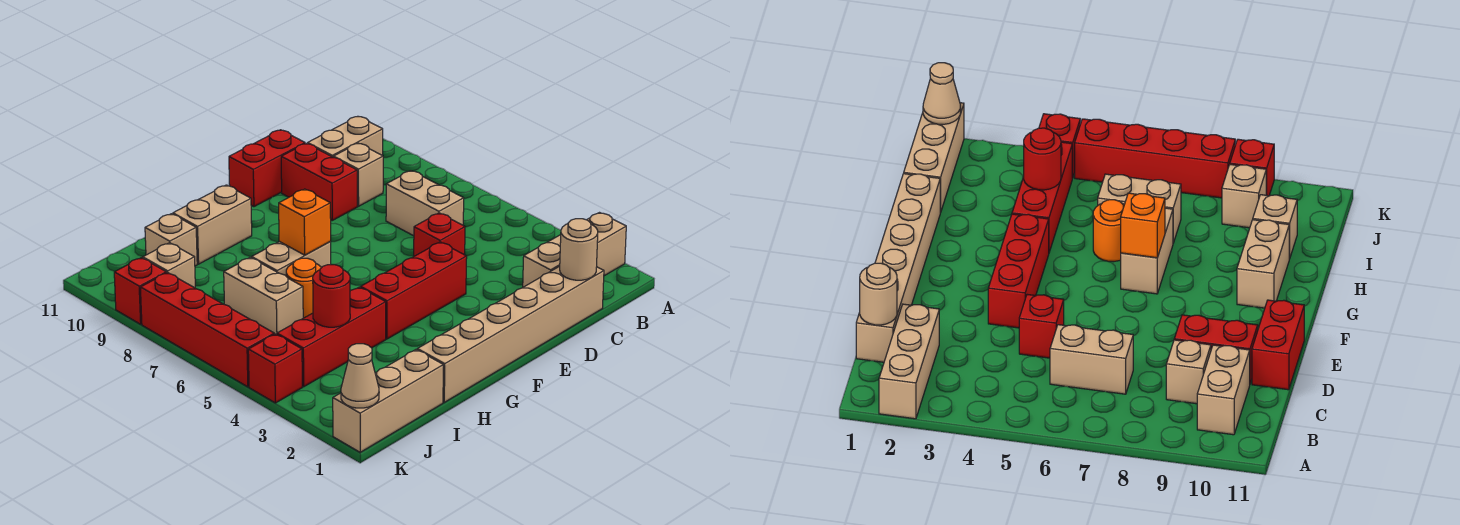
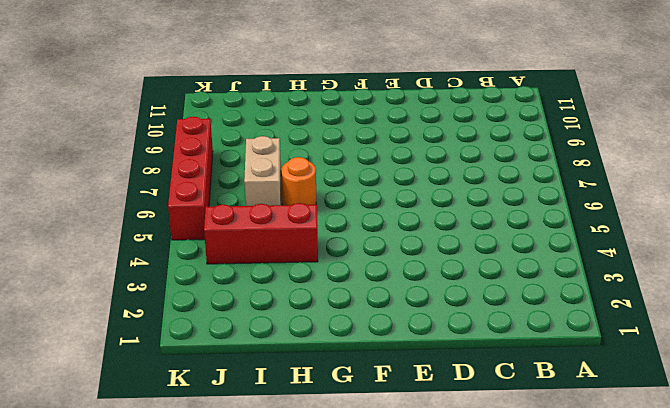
none -> tan 1x3 brick [523,213,626,287]
none -> tan 1x2 brick [308,117,383,157]
none -> tan 1x6 brick [417,266,604,402]

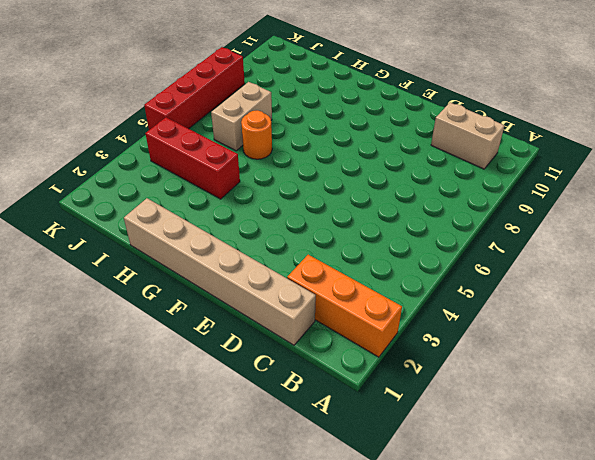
orange 1x3 brick [287,255,402,357] -> tan 1x3 brick [523,213,626,287]
none -> tan 1x2 brick [386,171,464,236]
none -> tan 1x1 brick [333,143,383,206]
none -> red 1x1 brick [414,213,465,256]

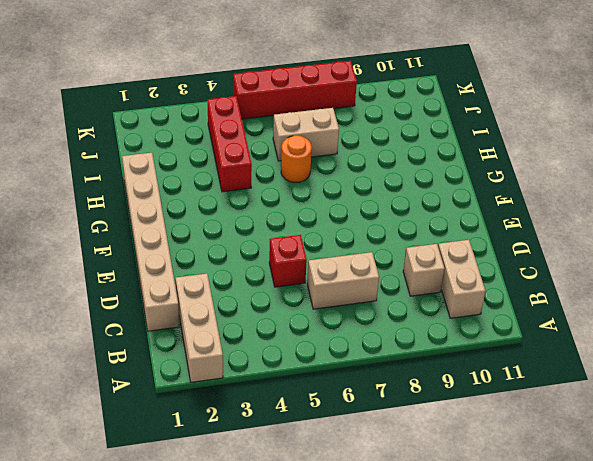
none -> red 1x2 brick [281,143,357,220]
none -> red 1x2 brick [229,130,305,207]
none -> red 1x3 brick [361,242,467,339]

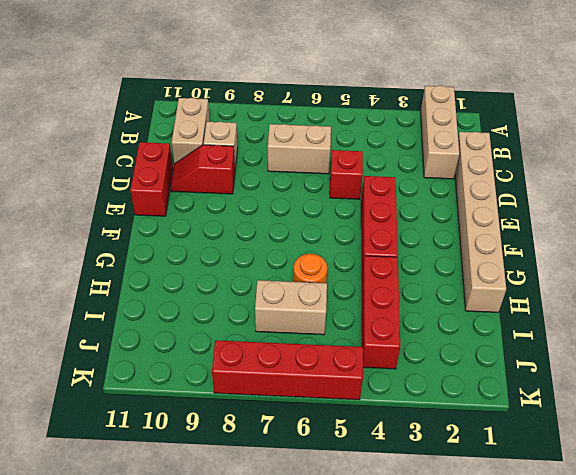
red 1x2 slope [170,145,235,194] -> red 1x2 brick [281,143,357,220]
none -> tan 1x2 brick [252,241,331,276]
none -> tan 1x2 brick [173,185,252,264]
none -> tan 1x3 brick [333,350,443,452]

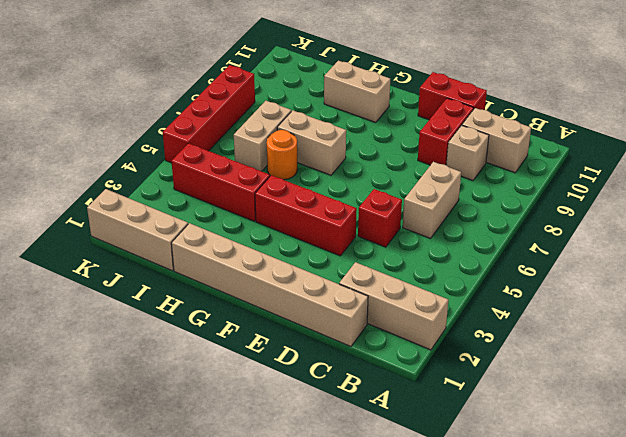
none -> tan 1x1 brick [145,214,197,266]
none -> tan 1x1 brick [143,243,195,288]
none -> red 1x1 brick [248,334,302,403]

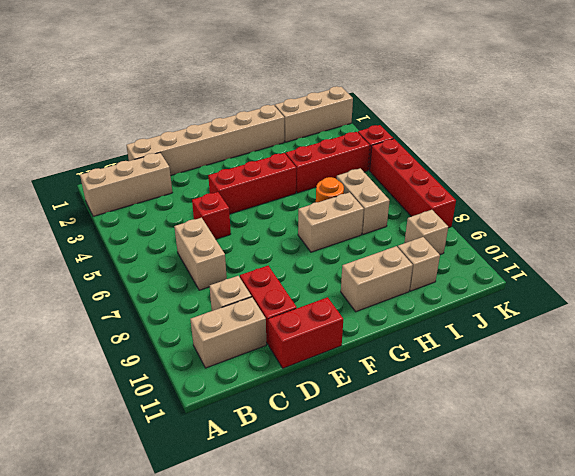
none -> red 1x1 brick [114,258,166,324]
none -> tan 1x1 round brick [560,219,598,280]
none -> orange 1x1 brick [279,189,331,255]

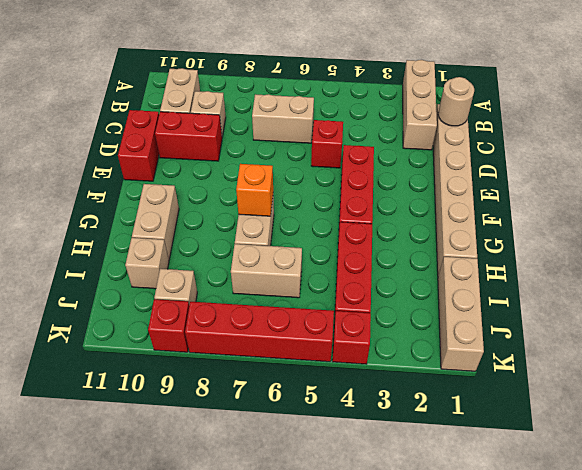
none -> orange 1x1 round brick [286,258,321,318]
none -> red 1x1 round brick [313,265,350,327]
none -> tan 1x1 cone [341,344,379,408]

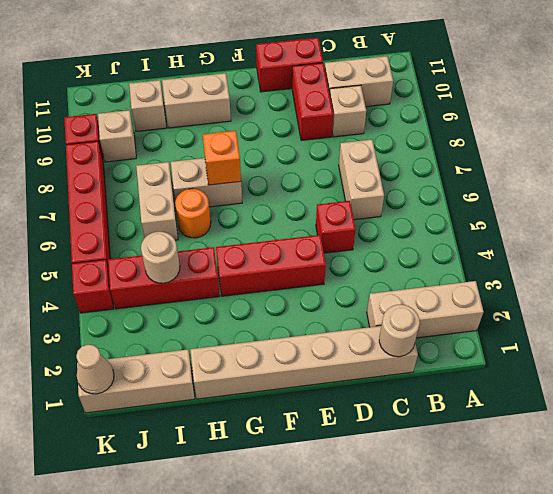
tan 1x1 round brick [141,232,180,283] -> red 1x1 round brick [313,265,350,327]

